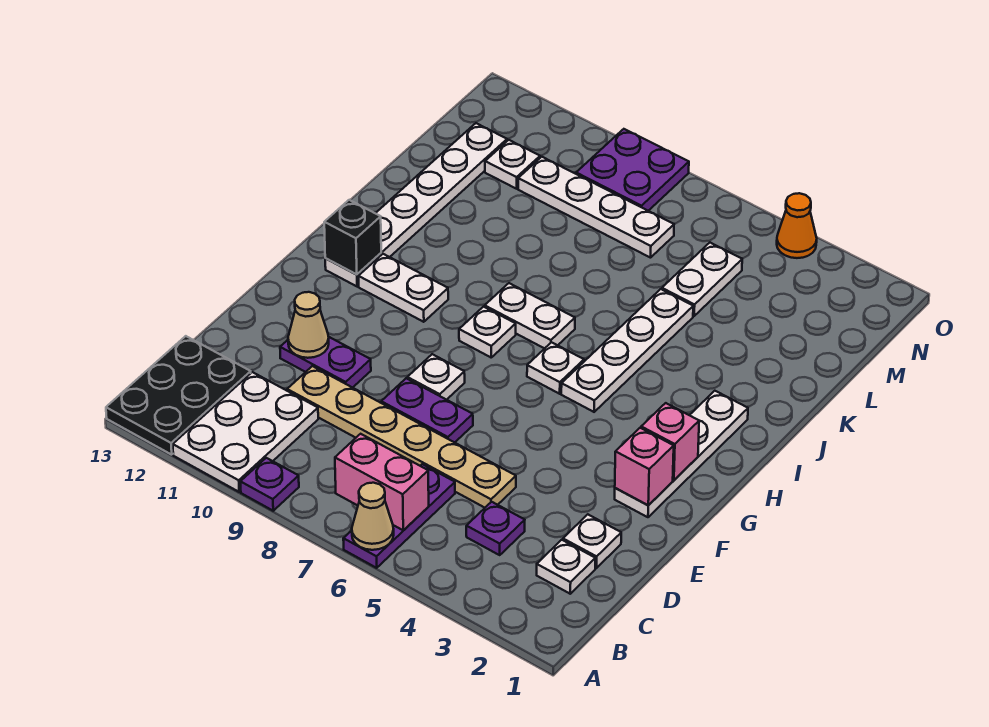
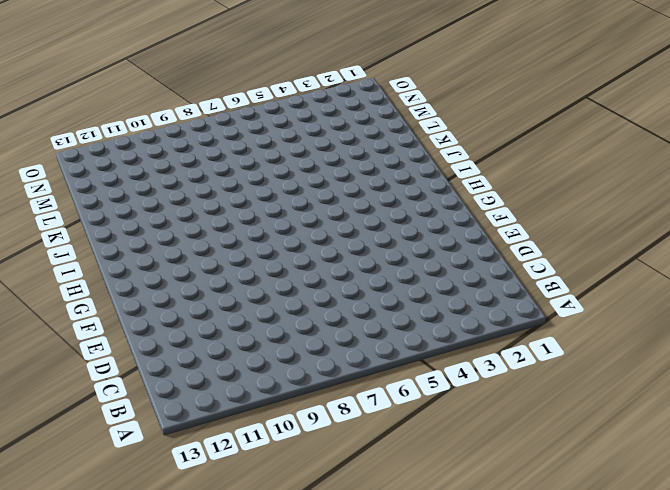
none -> purple 1x3 plate [343,464,455,568]
none -> purple 1x1 plate [240,458,299,511]
none -> white 2x3 plate [173,372,318,492]

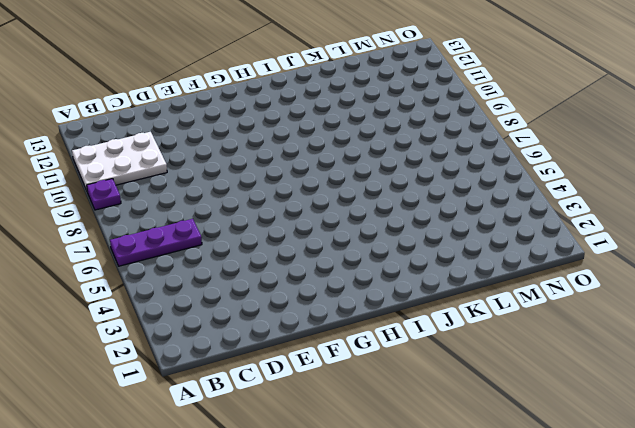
none -> black 2x3 plate [106,336,251,455]
none -> white 1x1 plate [537,540,595,594]
none -> purple 1x1 plate [466,502,525,555]

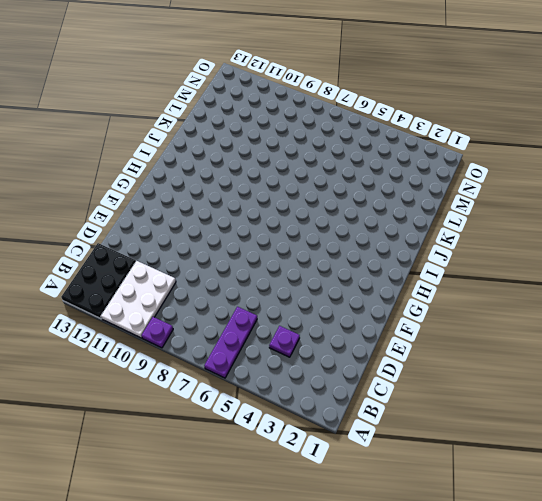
none -> white 1x1 plate [537,540,595,594]
none -> white 1x1 plate [563,514,621,568]
none -> tan 1x6 plate [287,366,516,508]

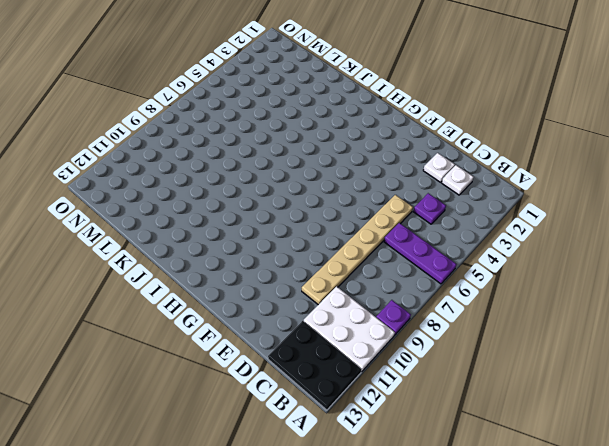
none -> purple 1x2 plate [381,378,473,443]
none -> purple 1x2 plate [280,337,371,388]
none -> white 1x4 plate [615,391,748,517]

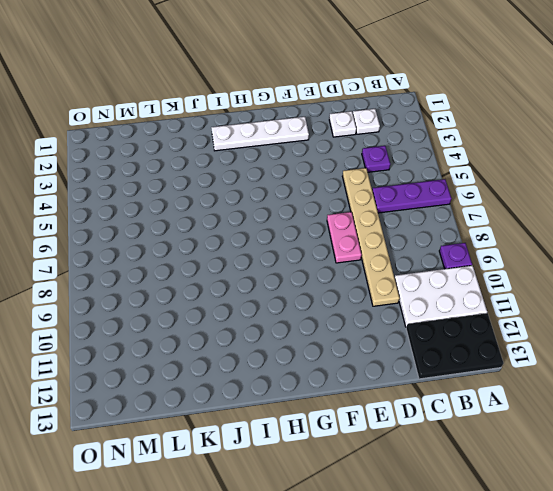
pink 1x2 plate [327,212,362,263] -> purple 1x2 plate [381,378,473,443]
none -> purple 1x2 plate [280,337,371,388]
none -> white 1x1 plate [407,354,465,400]
none -> white 1x4 plate [561,289,693,412]

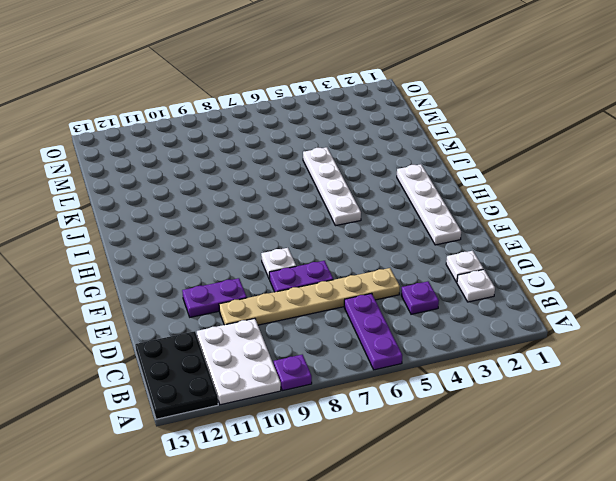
none -> white 1x1 plate [527,342,584,394]
none -> white 1x1 plate [459,307,516,357]
none -> white 1x2 plate [358,254,448,322]

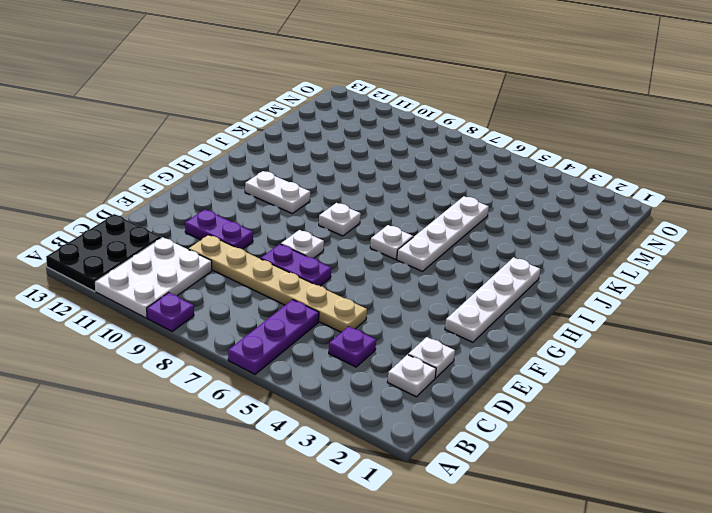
none -> white 1x6 plate [325,123,507,286]
none -> white 1x2 plate [485,283,575,349]
none -> white 1x2 plate [662,243,742,316]

